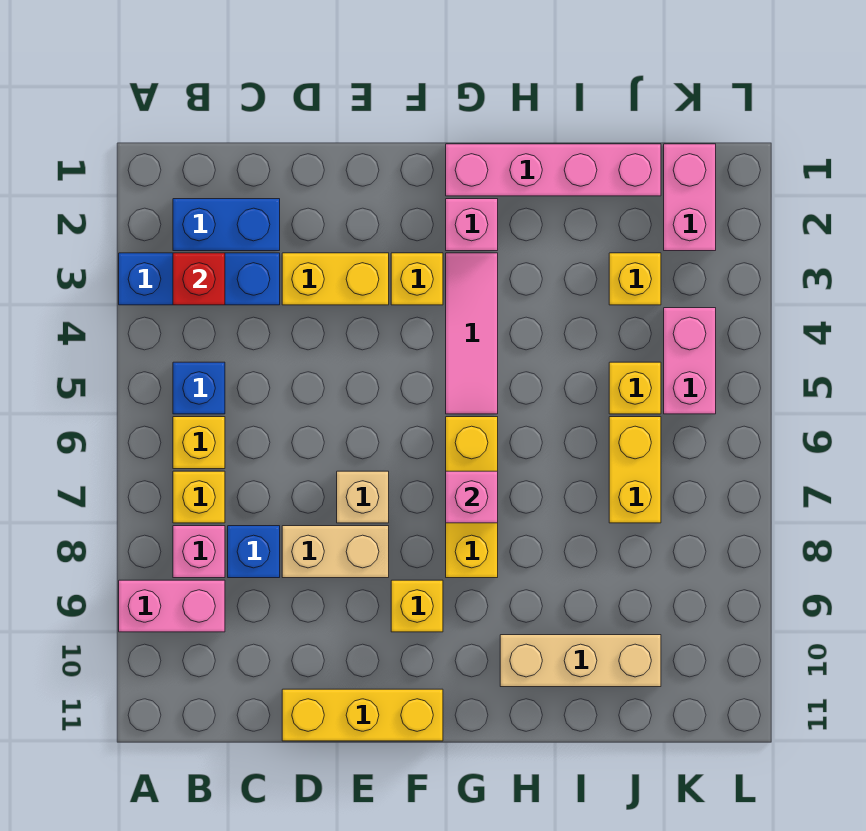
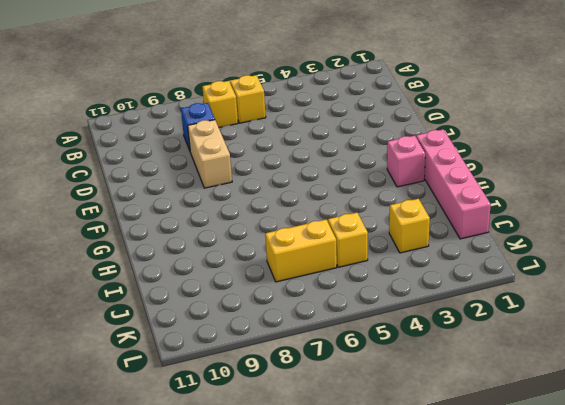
none -> blue 1x3 brick [119,253,280,305]
none -> pink 1x2 brick [119,580,225,632]
none -> blue 1x2 brick [173,199,280,251]

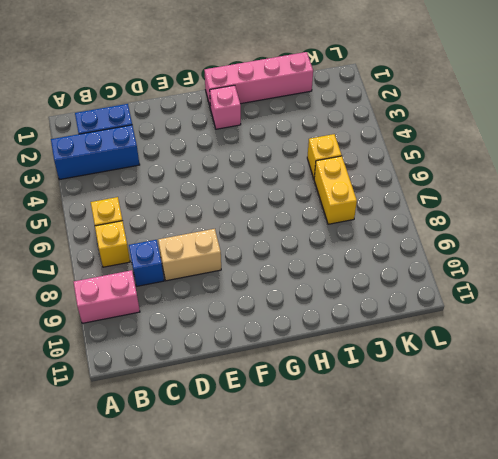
none -> blue 1x1 brick [173,362,225,414]
none -> pink 1x1 brick [173,526,225,578]
none -> yellow 1x2 brick [282,253,389,305]

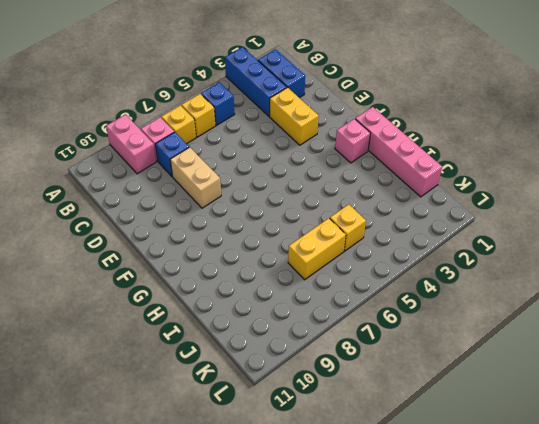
none -> yellow 1x3 brick [282,689,443,741]
none -> tan 1x1 brick [337,471,389,523]
none -> yellow 1x1 brick [391,253,443,305]

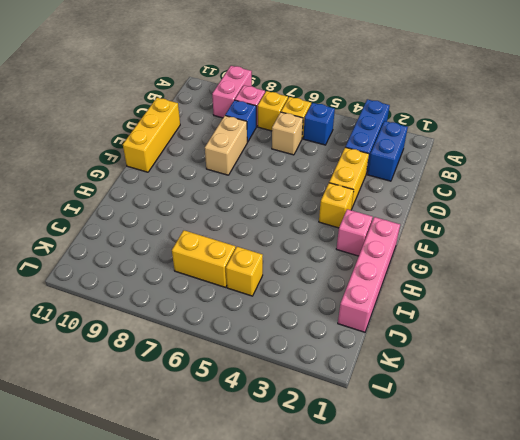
tan 1x1 brick [272,112,303,155] -> tan 1x1 brick moved to [337,471,389,523]
none -> yellow 1x1 brick [391,580,443,632]
none -> pink 1x3 tile [446,253,498,414]
none -> yellow 1x3 brick [446,417,498,578]

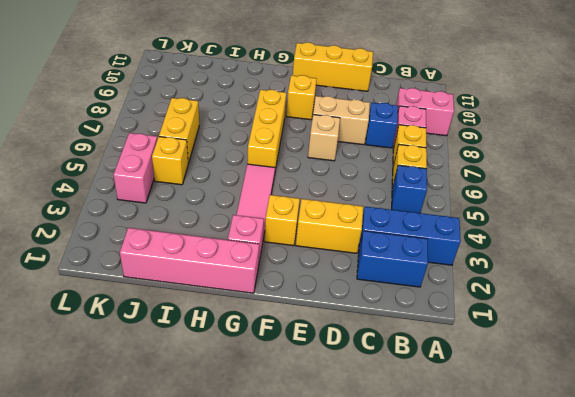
none -> tan 1x3 brick [500,635,661,687]
none -> yellow 1x1 brick [609,253,661,305]
none -> pink 1x2 brick [664,144,716,251]

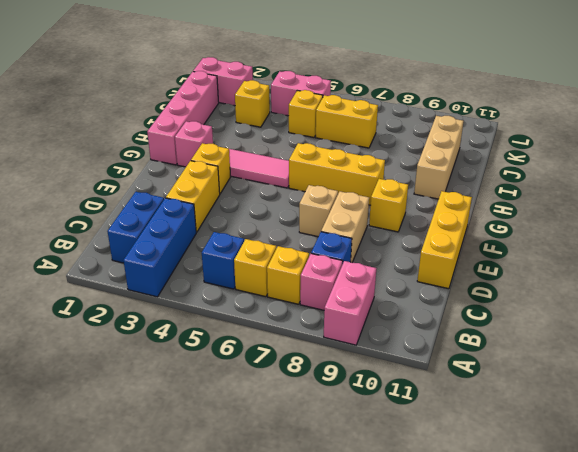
none -> red 1x1 brick [173,253,225,305]
none -> pink 1x1 brick [446,471,498,523]

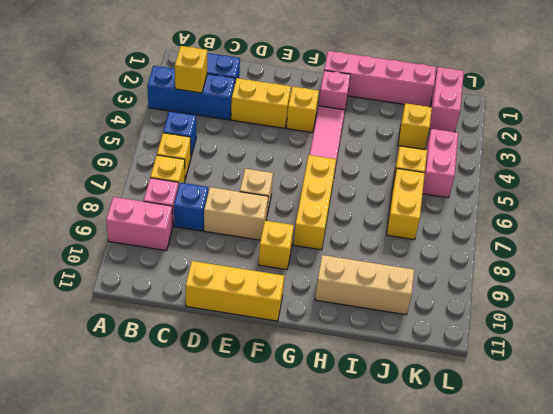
yellow 1x1 brick [175,46,207,93] -> red 1x1 brick [173,253,225,305]
none -> pink 1x1 brick [446,471,498,523]

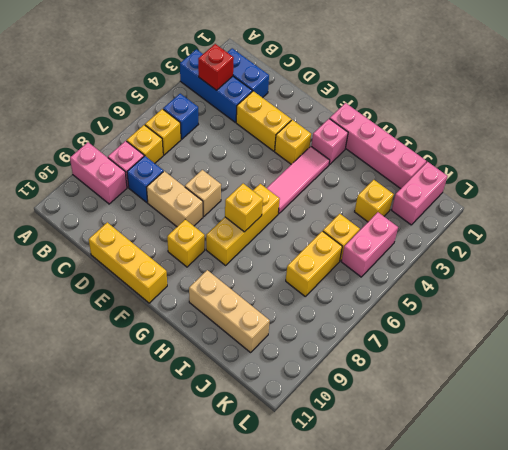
yellow 1x1 brick [225,184,263,232] -> pink 1x1 brick [446,471,498,523]

